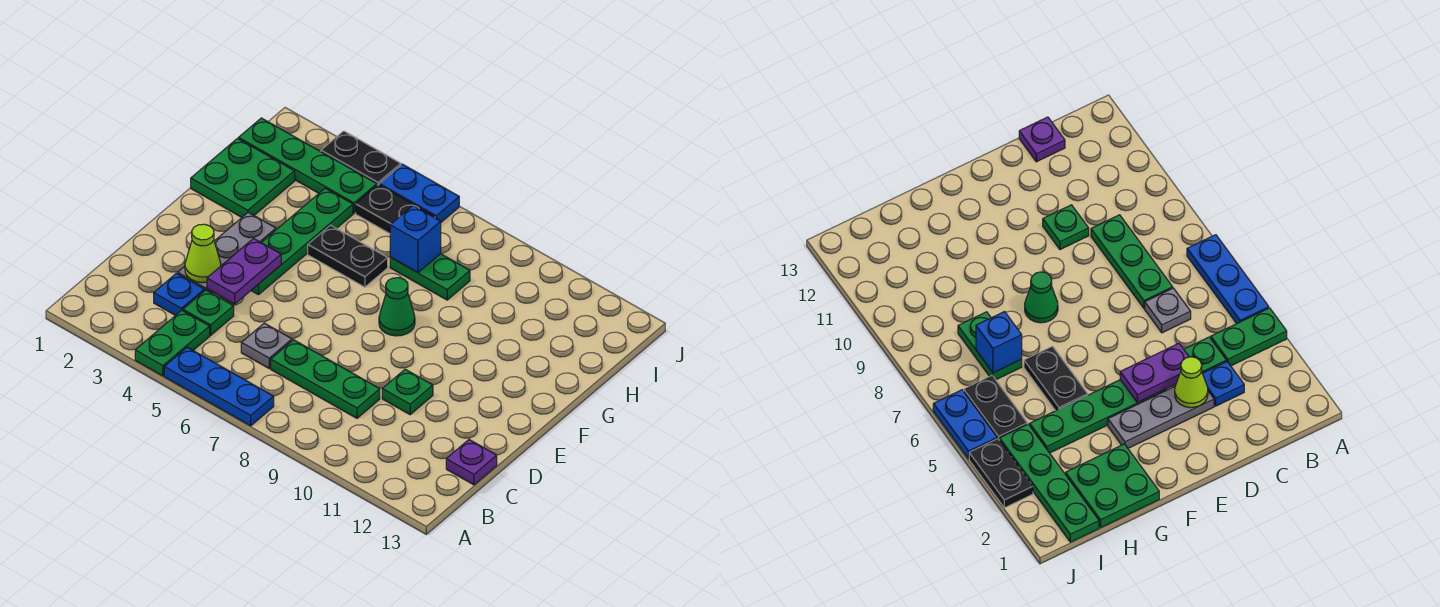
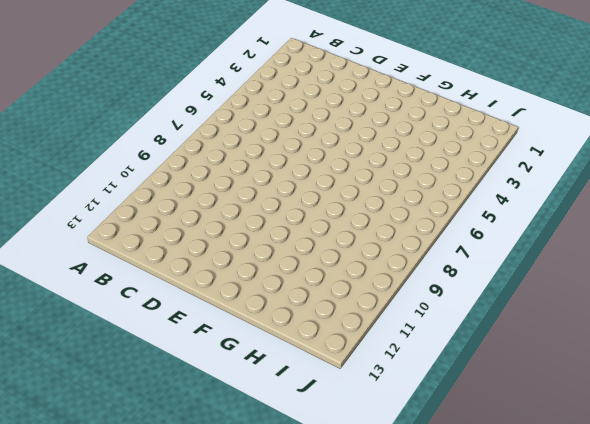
none -> green 1x2 plate [135,310,210,376]
none -> blue 1x3 plate [164,347,274,426]
none -> blue 1x1 plate [154,273,204,316]

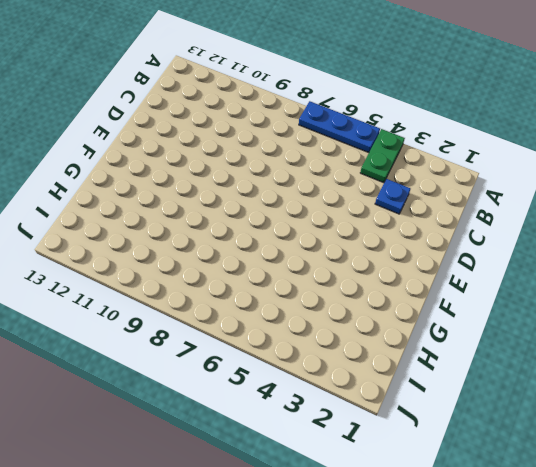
none -> green 1x1 plate [183,290,234,335]
none -> grey 1x1 plate [241,323,292,368]
none -> green 1x3 plate [271,340,380,418]

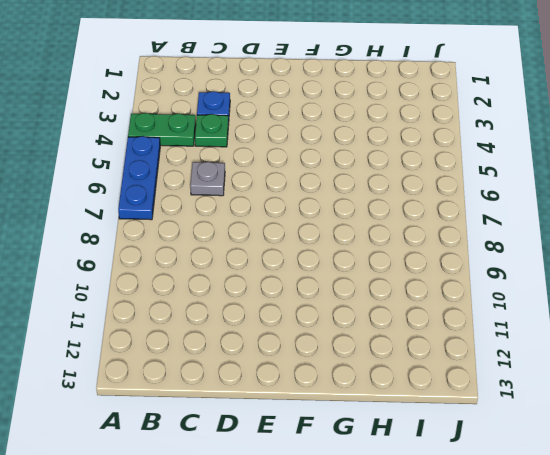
none -> green 1x3 plate [271,340,380,418]
none -> purple 1x1 plate [446,440,497,485]
none -> grey 1x3 plate [178,212,276,293]

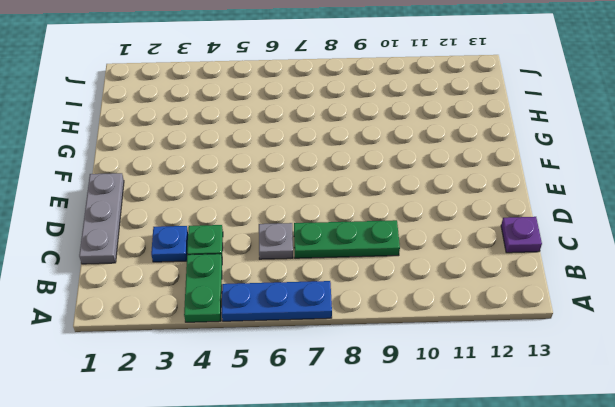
grey 1x3 plate [79,173,124,264] -> grey 1x3 plate moved to [178,212,276,293]
none -> green 1x1 plate [382,369,433,415]
none -> green 1x4 plate [251,188,353,295]
none -> green 1x1 cone [379,278,415,336]

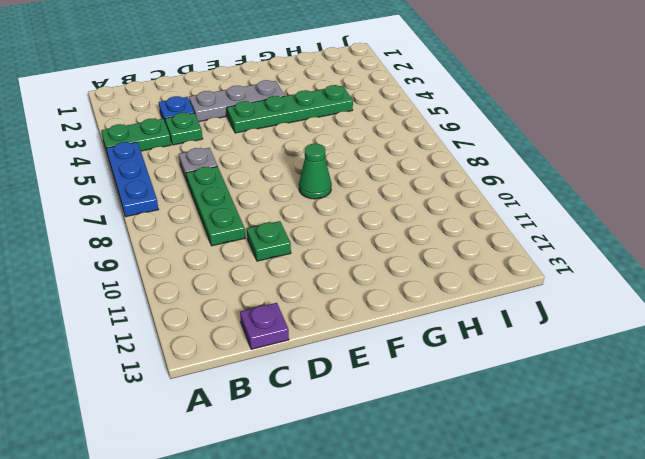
none -> green 2x2 plate [191,139,295,217]
none -> black 1x2 plate [308,225,388,287]
none -> green 1x2 plate [390,254,470,300]

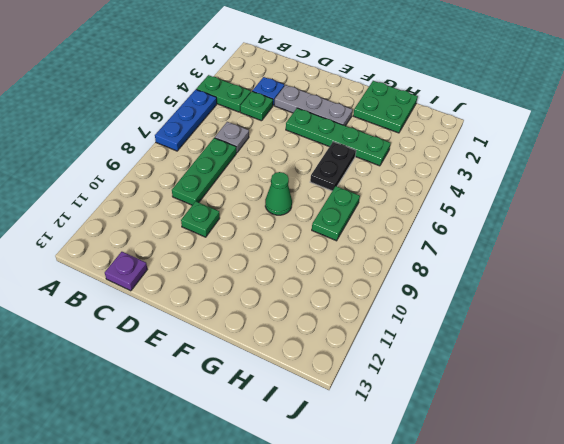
none -> green 1x4 plate [239,118,377,213]
none -> black 1x2 plate [356,185,435,234]
none -> black 1x2 plate [321,131,401,185]

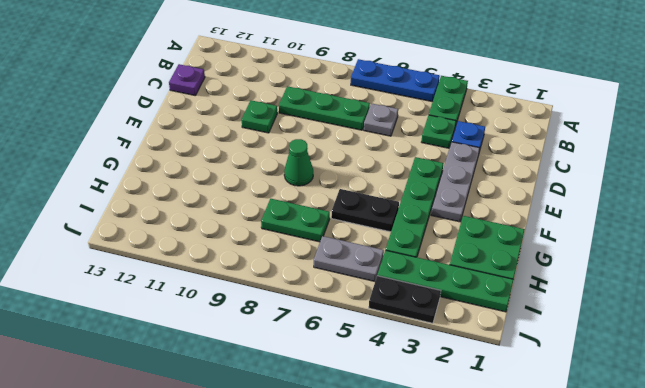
grey 1x2 plate [314,236,384,281] -> black 1x2 plate [356,185,435,234]
none -> blue 1x2 plate [379,164,459,222]
none -> lime 1x1 cone [185,224,221,283]
none -> purple 1x2 plate [207,239,281,304]

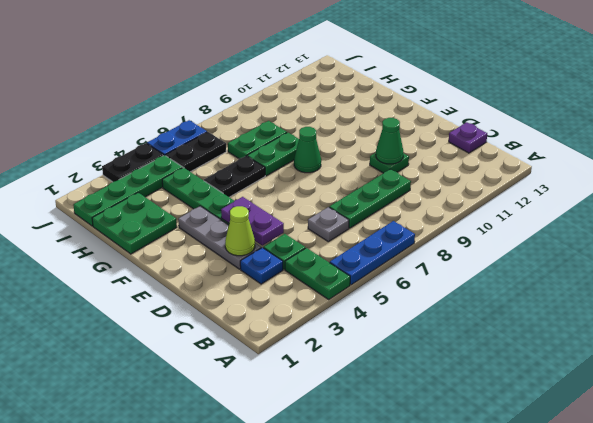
green 1x1 cone [376,118,403,164] -> none
green 1x2 plate [247,133,299,176] -> none
none -> blue 1x1 brick [390,206,441,273]

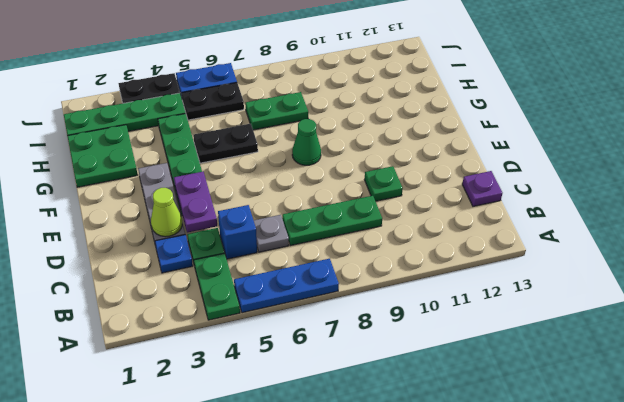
blue 1x1 brick [218,205,257,259] -> blue 1x1 brick moved to [390,206,441,273]

